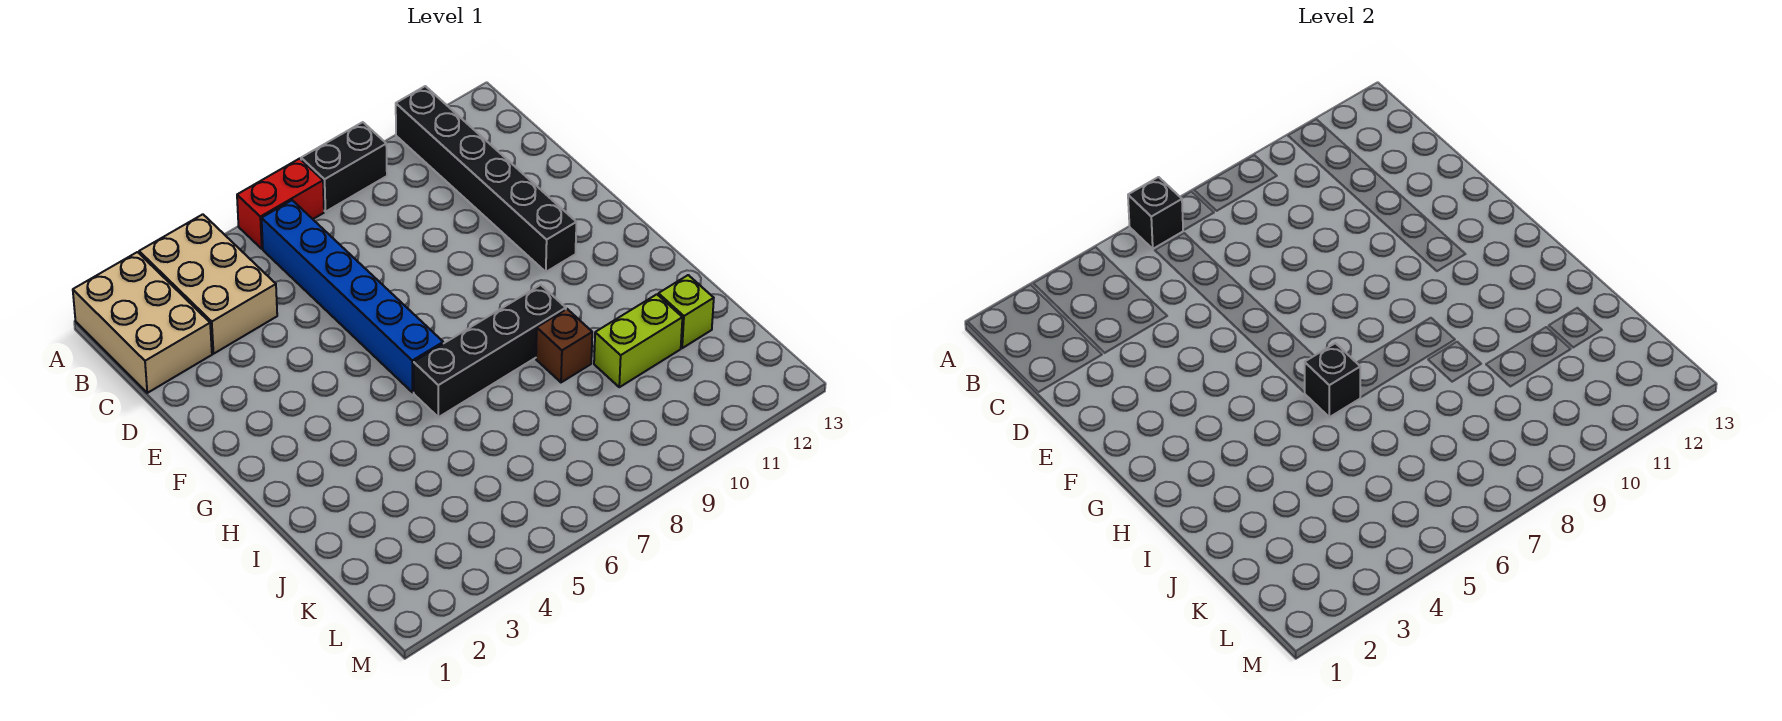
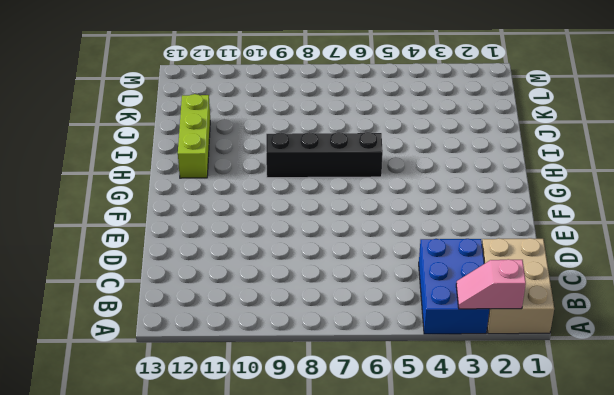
pink 1x2 slope [456,259,526,309] -> none
blue 2x3 brick [419,239,489,334] -> tan 2x3 brick [139,214,277,354]
lime 1x3 brick [178,94,210,178] -> lime 1x1 brick [658,275,714,348]
none -> red 1x2 brick [237,159,324,249]
none -> black 1x2 brick [301,122,387,212]
none -> black 1x6 brick [396,86,576,272]

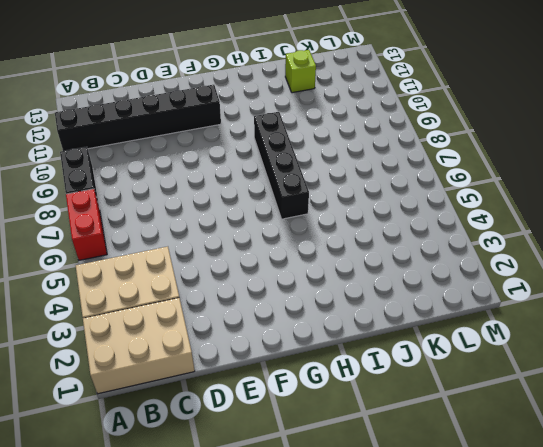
none -> blue 1x6 brick [262,200,443,392]
none -> brown 1x1 brick [536,309,592,382]
none -> lime 1x2 brick [594,294,682,387]

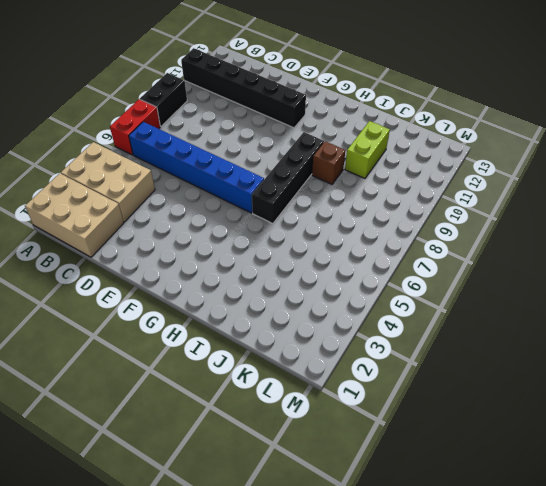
none -> lime 1x1 brick [658,275,714,348]
none -> black 1x1 brick [1128,177,1183,249]
none -> black 1x1 brick [1304,343,1361,417]

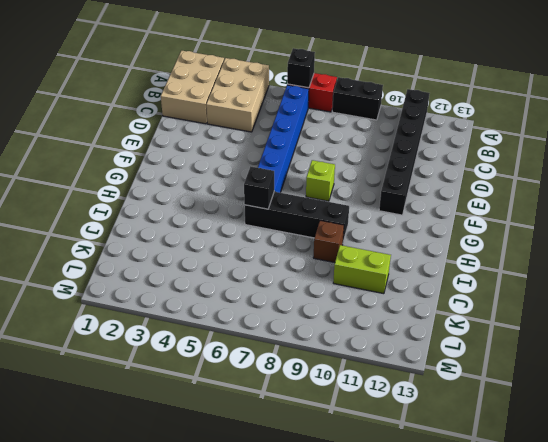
lime 1x1 brick [306,160,335,201] -> lime 1x1 brick moved to [658,275,714,348]

